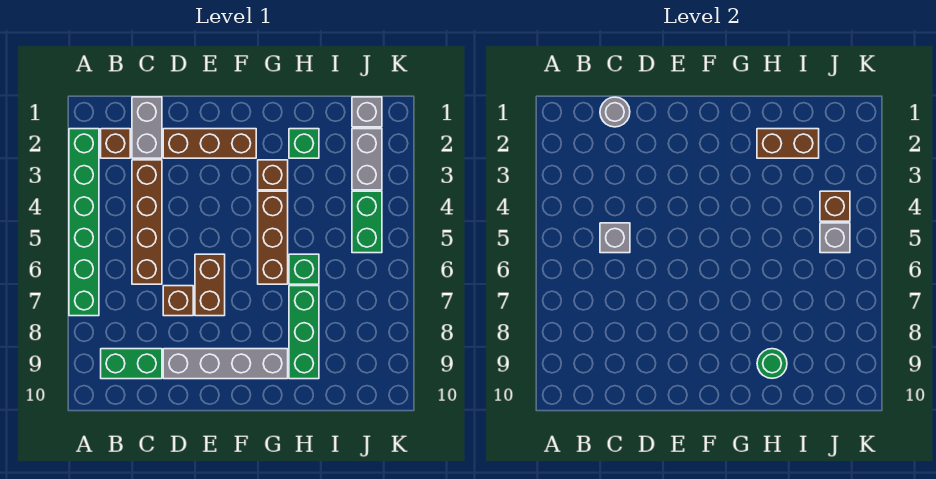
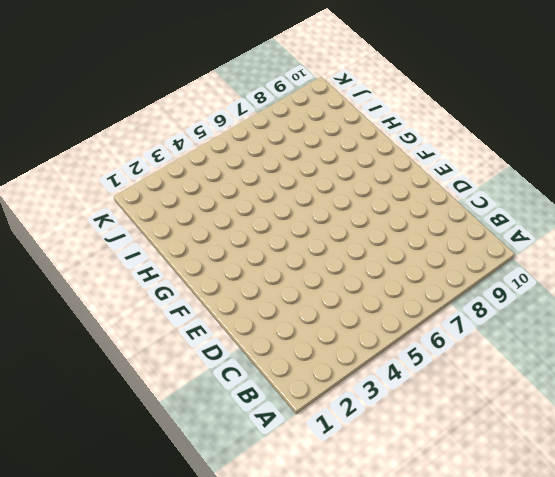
none -> green 1x6 brick [69,129,99,316]
none -> brown 1x1 brick [101,129,130,158]
none -> green 1x2 brick [101,349,162,379]

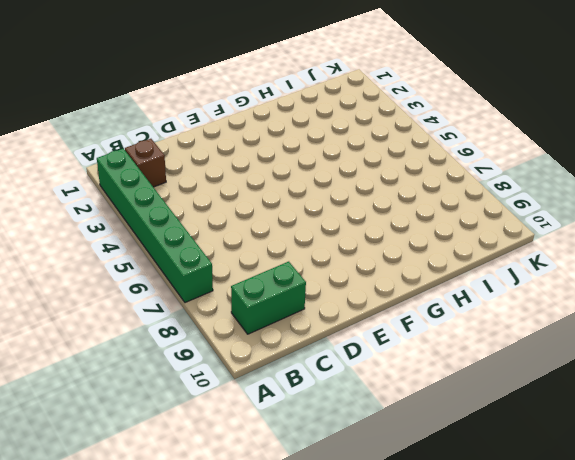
none -> grey 1x2 brick [132,97,162,158]
none -> brown 1x4 brick [132,160,162,284]
none -> brown 1x3 brick [163,129,256,158]

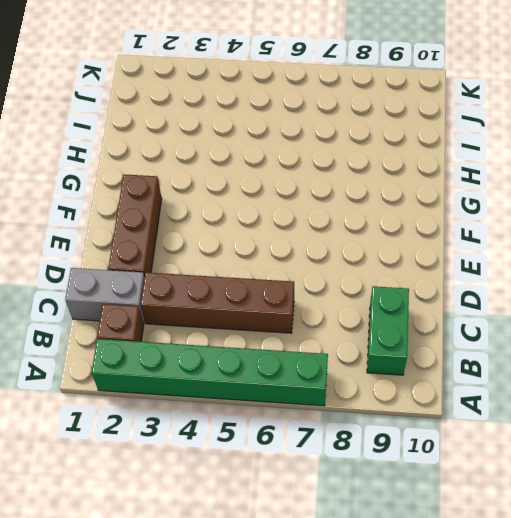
none -> brown 1x1 brick [163,286,193,316]
none -> grey 1x4 brick [163,349,288,379]
none -> brown 1x2 brick [195,254,225,316]

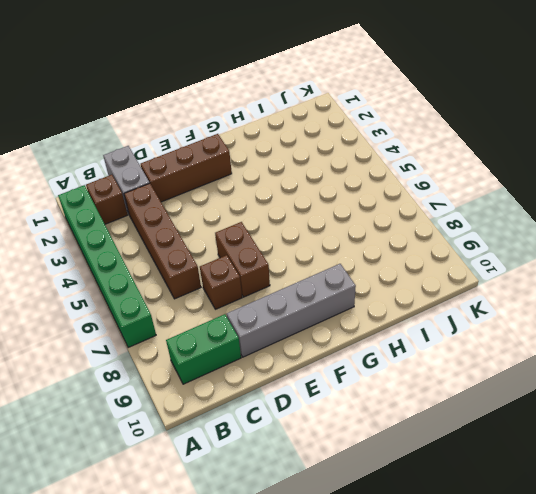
none -> brown 1x1 brick [258,160,288,190]
none -> brown 1x3 brick [258,191,288,284]
none -> green 1x1 brick [289,129,319,158]

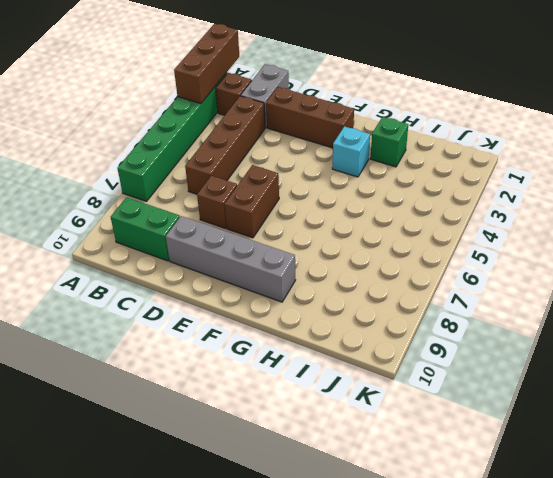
brown 1x3 brick [174,24,239,103] -> brown 1x3 brick moved to [258,191,288,284]
cyan 1x1 brick [332,126,370,177] -> brown 1x1 brick [258,160,288,190]
none -> green 1x1 brick [289,254,319,284]
none -> green 1x3 brick [289,286,319,379]
none -> grey 1x1 brick [352,97,382,127]

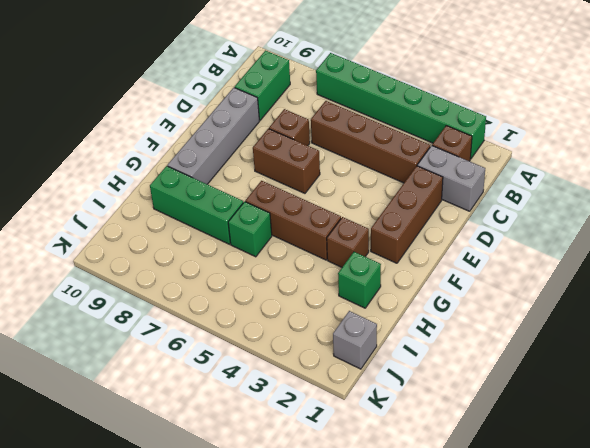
none -> grey 1x2 brick [352,129,382,190]
none -> green 1x2 brick [352,191,382,253]
none -> grey 1x1 round brick [600,97,630,127]

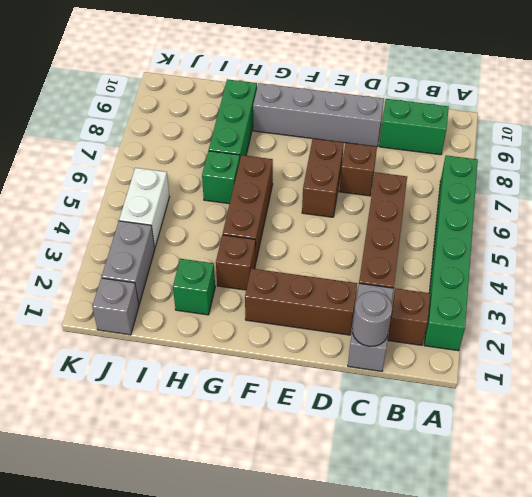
white 1x2 brick [119,168,169,248] -> green 1x2 brick [352,191,382,253]
none -> grey 1x1 brick [600,223,630,253]
none -> brown 1x2 brick [757,129,819,158]
none -> green 1x1 round brick [757,349,787,378]

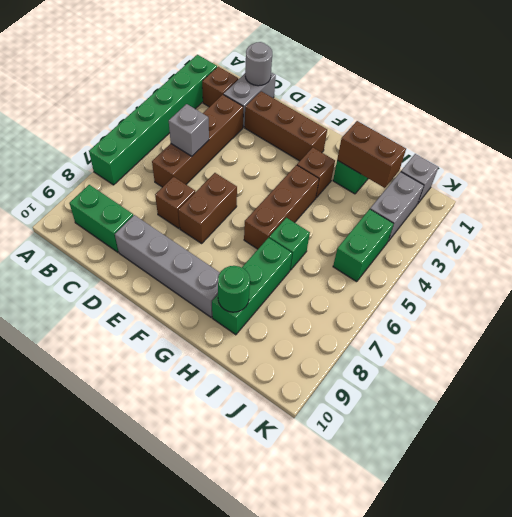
none -> brown 1x1 brick [820,191,850,221]
none -> grey 1x1 brick [820,223,850,253]

